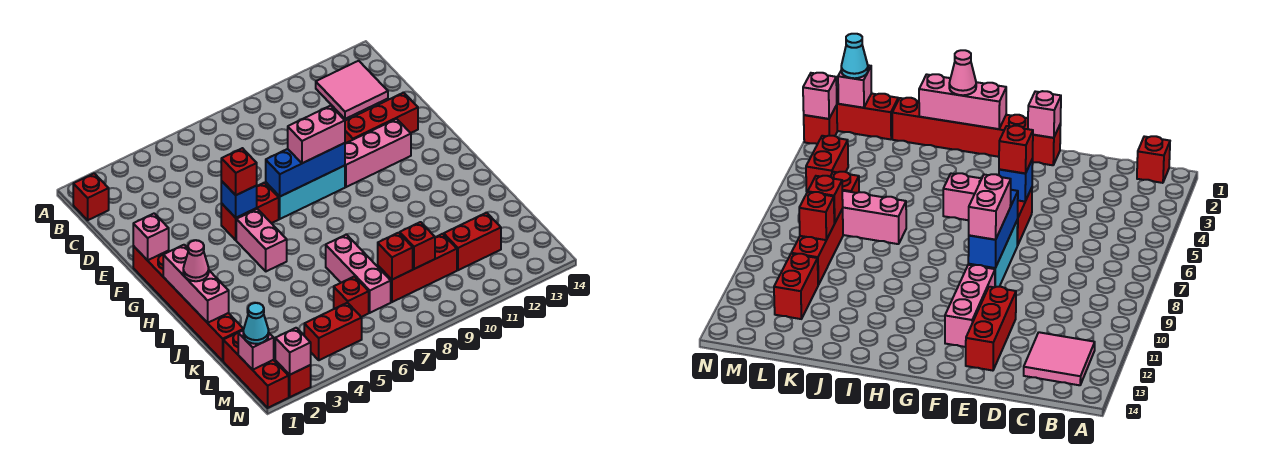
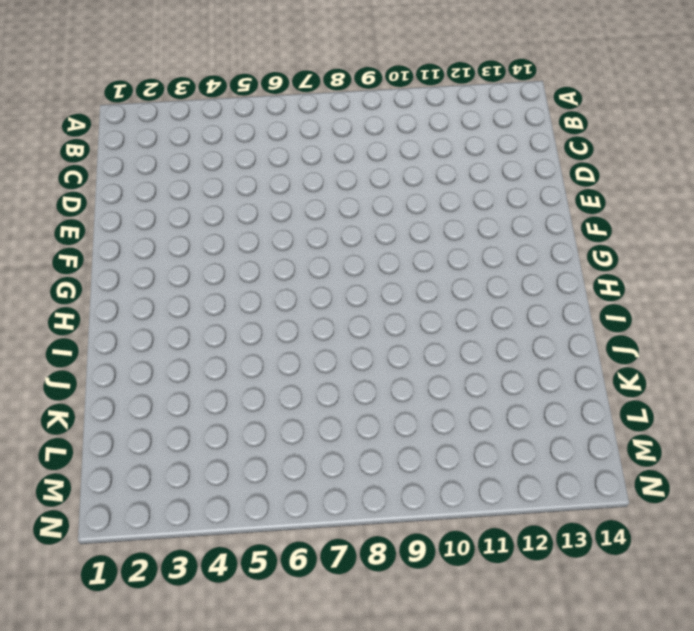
none -> red 1x1 brick [73,173,109,220]
none -> pink 2x2 tile [316,61,388,119]
none -> red 1x3 brick [345,93,418,144]

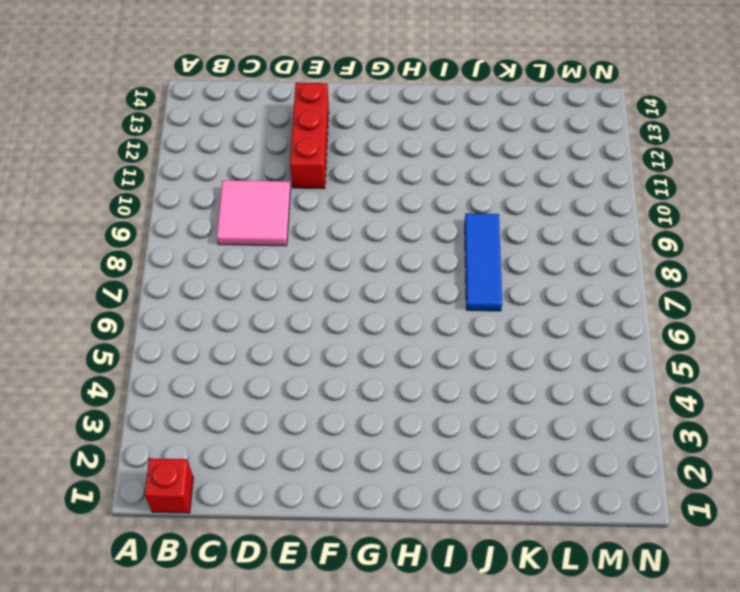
pink 2x2 tile [217,180,291,246] -> pink 2x2 tile moved to [316,61,388,119]
blue 1x3 tile [465,213,502,311] -> pink 1x3 brick [326,234,391,313]
none -> red 1x6 brick [133,246,244,361]
none -> red 1x2 brick [221,183,279,240]
none -> cyan 1x3 brick [266,166,345,219]

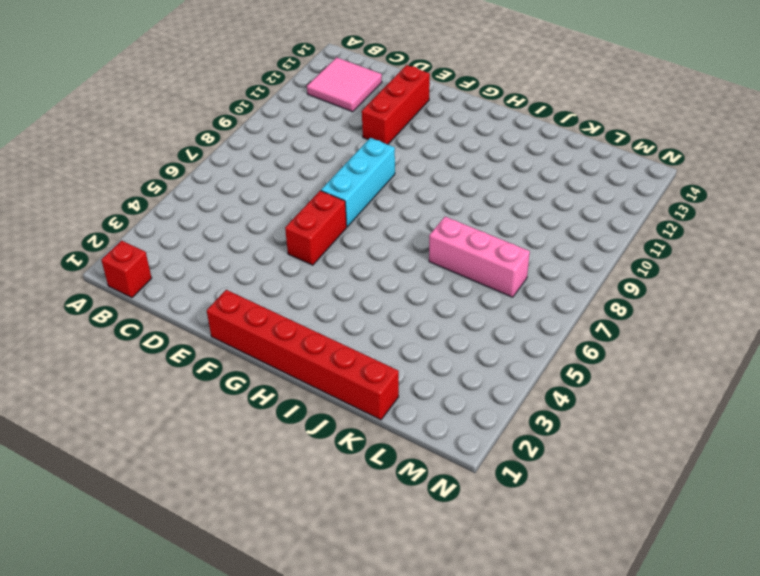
none -> pink 1x3 brick [345,119,411,187]
none -> pink 1x2 brick [236,209,287,271]
none -> red 1x3 brick [223,332,289,408]

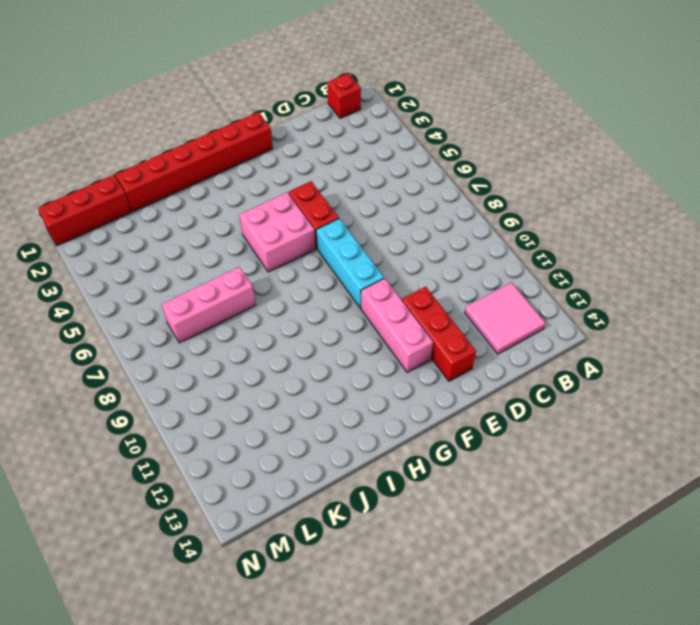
pink 2x2 brick [239,193,315,272] -> pink 1x2 brick [236,209,287,271]
none -> red 1x1 brick [334,276,369,317]
none -> red 1x3 brick [378,234,457,302]
none -> red 1x2 brick [444,213,501,270]

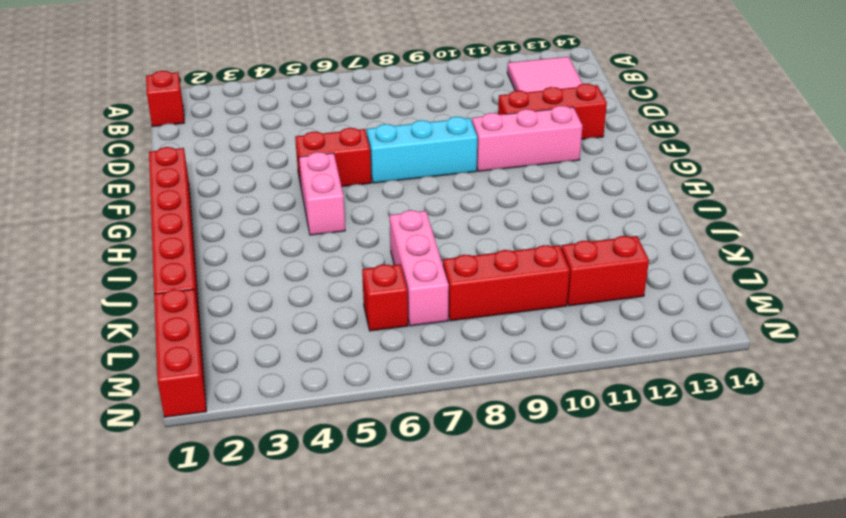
none -> red 1x2 brick [304,303,362,360]
none -> red 1x1 brick [275,360,311,397]
none -> pink 1x1 brick [133,213,169,260]

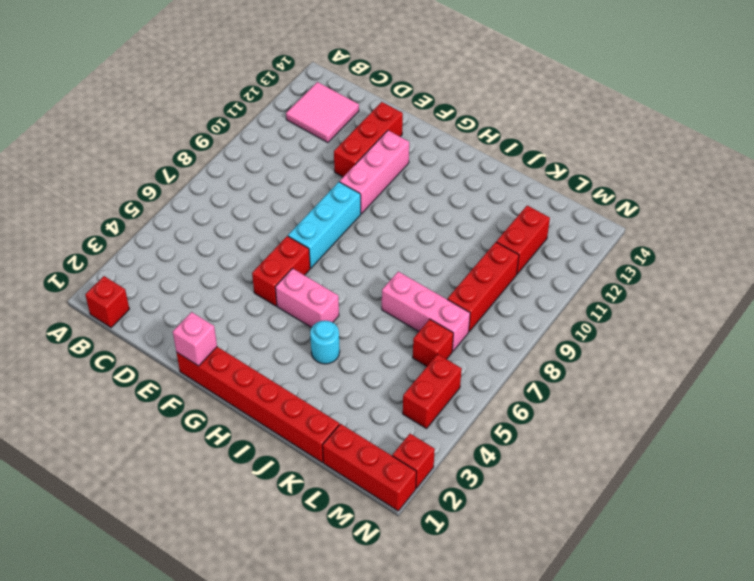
cyan 1x1 round brick [310,321,340,364] -> none
none -> blue 1x1 brick [221,181,257,218]
none -> blue 1x3 brick [266,143,345,196]
none -> pink 1x3 brick [163,245,229,323]

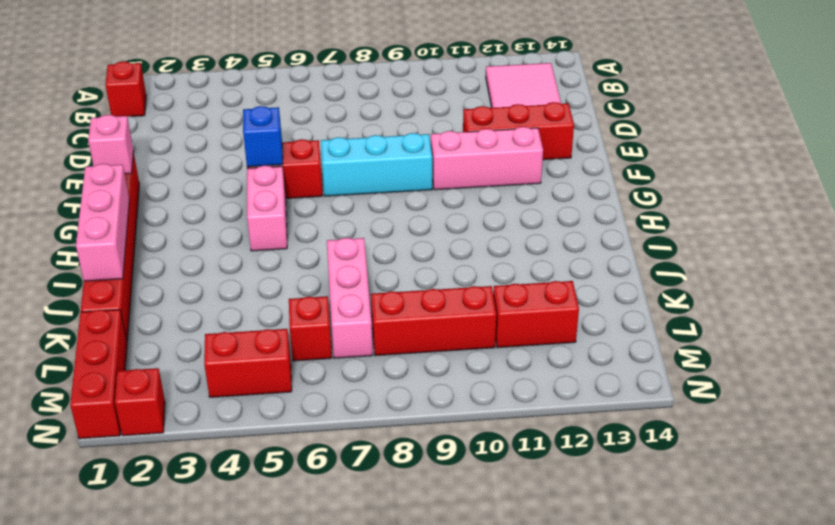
none -> blue 1x3 brick [266,143,345,196]
none -> red 1x1 brick [378,233,413,280]
none -> red 1x1 brick [400,222,435,269]

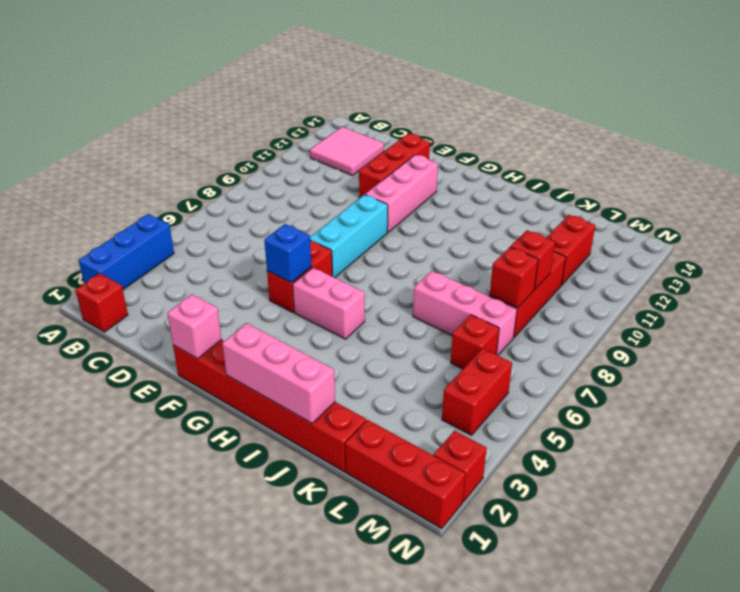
blue 1x3 brick [78,214,174,289] -> blue 1x3 brick moved to [266,143,345,196]
none -> pink 1x1 brick [238,331,274,370]
none -> pink 1x1 brick [275,328,311,375]
none -> red 1x1 brick [221,148,257,195]

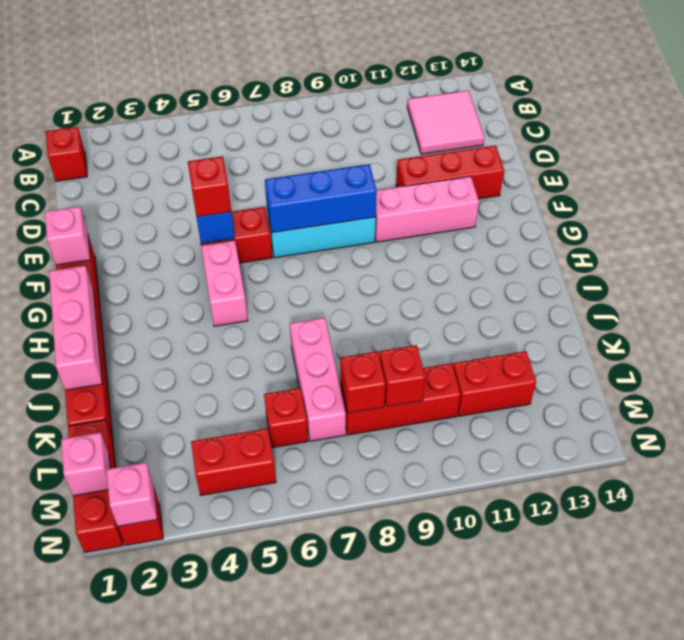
none -> pink 1x2 brick [288,106,345,163]
none -> pink 1x1 cone [183,240,209,281]
none -> cyan 1x1 cone [243,303,269,344]

